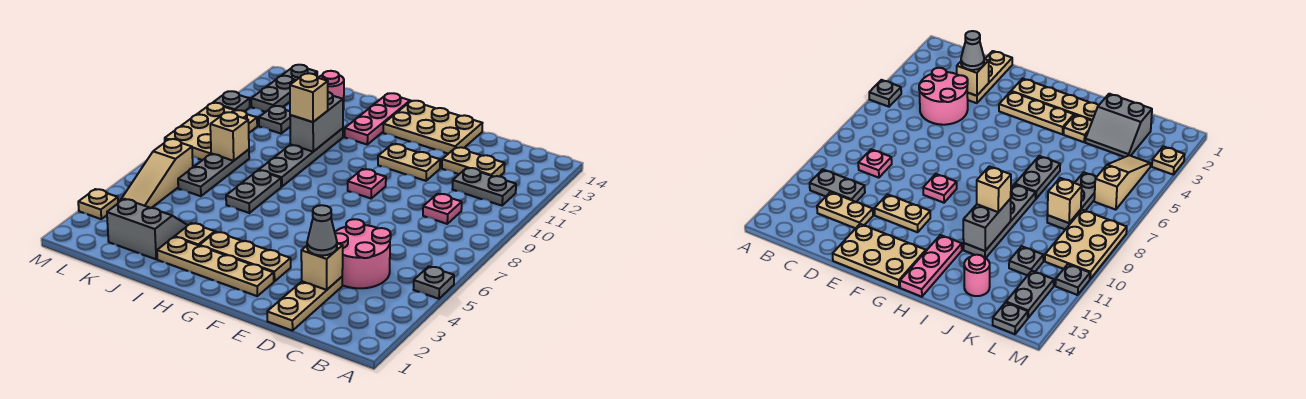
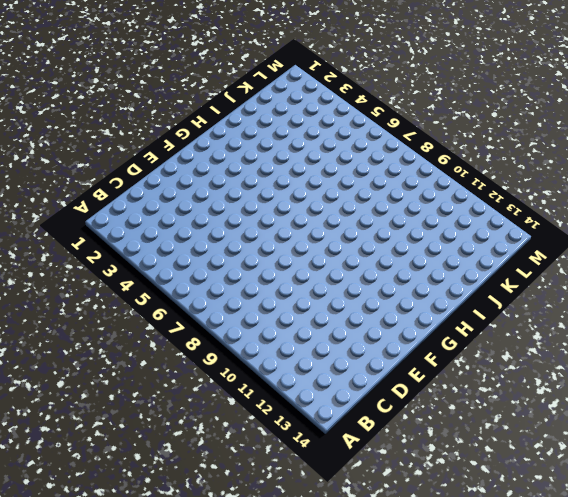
none -> grey 1x1 plate [414,266,454,299]
none -> grey 1x2 plate [453,168,516,206]
none -> pink 2x2 round brick [335,219,391,288]
none -> pink 1x1 plate [423,194,462,224]

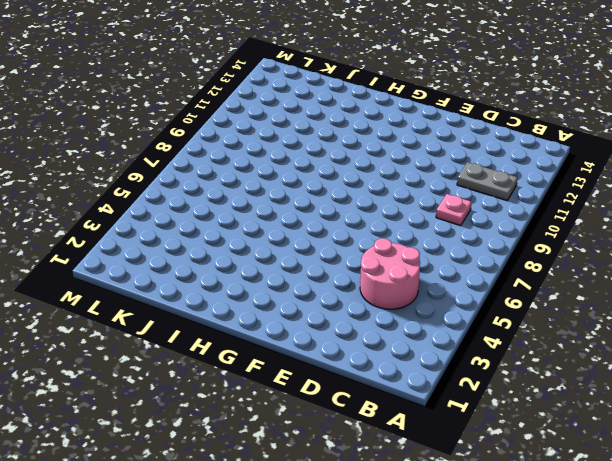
none -> grey 1x1 plate [414,266,454,299]
none -> tan 1x2 plate [442,147,505,177]
none -> tan 1x3 plate [267,277,342,331]
none -> tan 1x2 plate [378,144,440,181]

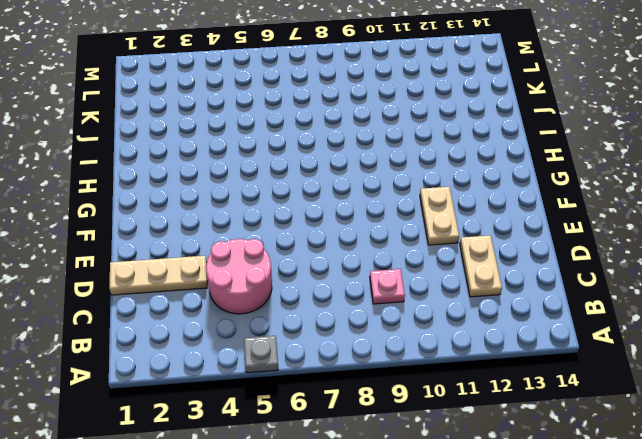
none -> grey 1x2 plate [453,168,516,206]
none -> tan 2x3 plate [383,101,482,154]
none -> tan 1x4 plate [157,237,274,296]
none -> tan 1x3 plate [200,232,291,282]

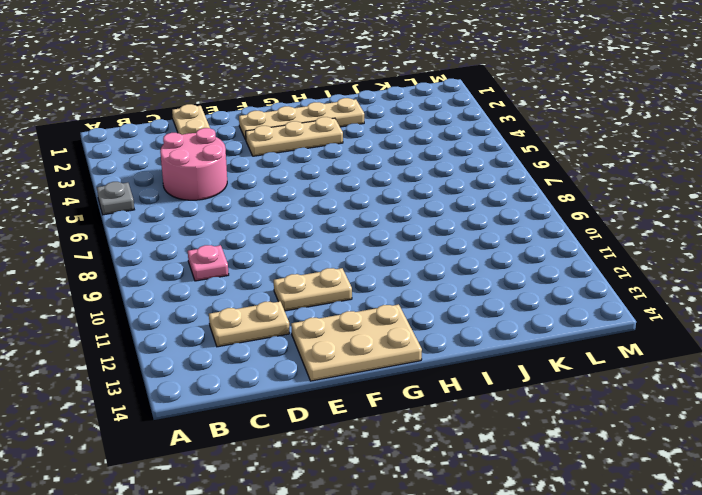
none -> grey 1x2 plate [453,168,516,206]
none -> pink 1x1 plate [348,169,386,198]
none -> pink 1x3 plate [345,93,410,144]
none -> tan 1x1 plate [175,223,215,246]

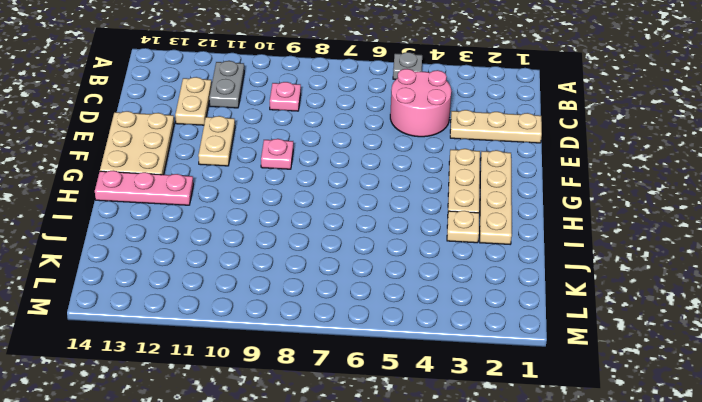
none -> grey 1x2 plate [226,170,281,213]
none -> grey 1x4 plate [259,128,343,187]
none -> grey 2x2 slope [107,199,188,259]
none -> pink 1x1 round brick [319,71,344,110]

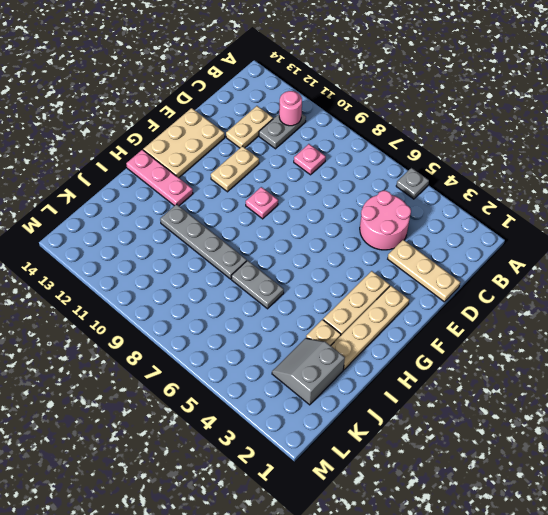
pink 1x1 round brick [279,91,302,126] -> pink 1x1 round brick moved to [319,71,344,110]
none -> grey 1x3 plate [178,150,249,196]
none -> grey 1x1 plate [259,106,290,134]
none -> tan 1x3 slope [120,139,193,208]
none -> tan 2x3 plate [165,103,257,160]

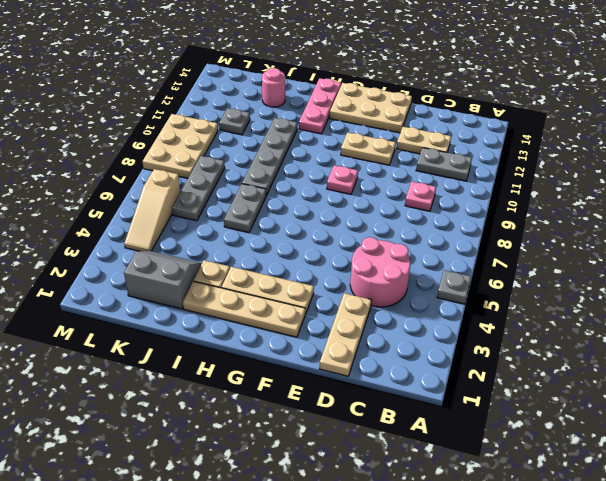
none -> grey 1x2 plate [251,76,295,112]
none -> grey 1x1 plate [282,65,317,81]
none -> tan 1x1 plate [78,189,118,219]
none -> grey 1x1 plate [213,91,250,112]

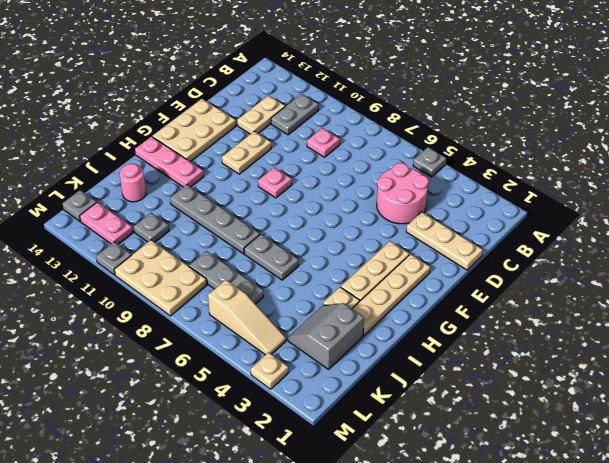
pink 1x2 plate [80,202,133,244] -> grey 1x2 plate [251,76,295,112]
none -> tan 1x1 brick [301,243,343,290]
none -> grey 1x2 brick [290,92,343,152]
none -> tan 1x1 brick [210,112,249,161]
none -> grey 1x1 cone [307,205,337,256]

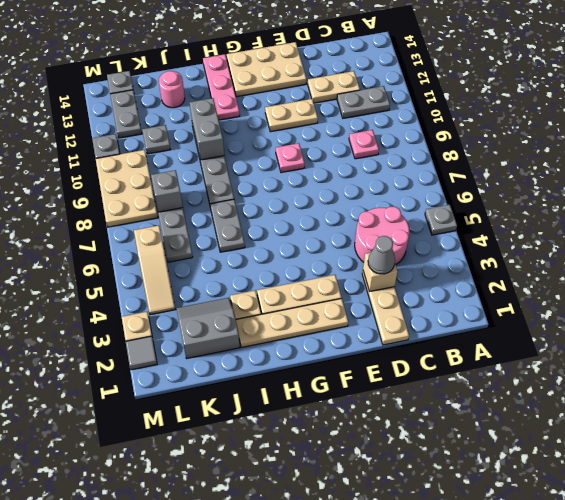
grey 1x1 brick [151,170,183,212] -> tan 1x1 brick [210,112,249,161]
grey 1x1 tile [126,336,157,370] -> none
none -> tan 1x1 brick [290,73,328,122]

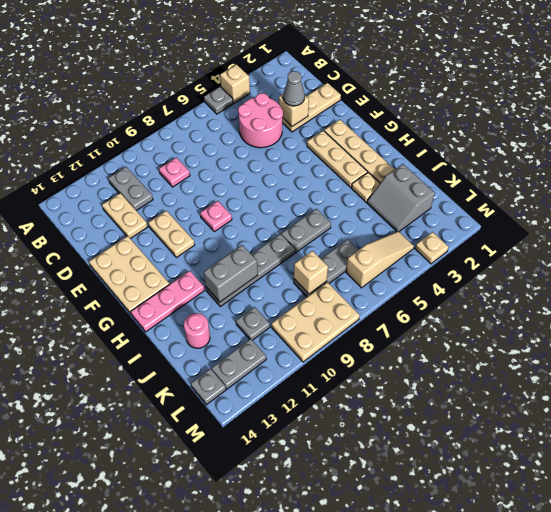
tan 1x1 brick [220,64,250,103] -> tan 1x1 brick moved to [290,73,328,122]
none -> grey 1x1 plate [213,91,250,112]

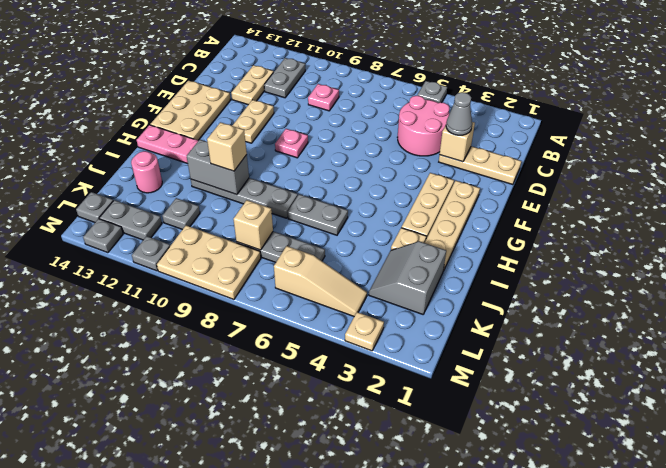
grey 1x1 plate [83,219,123,253] -> none

